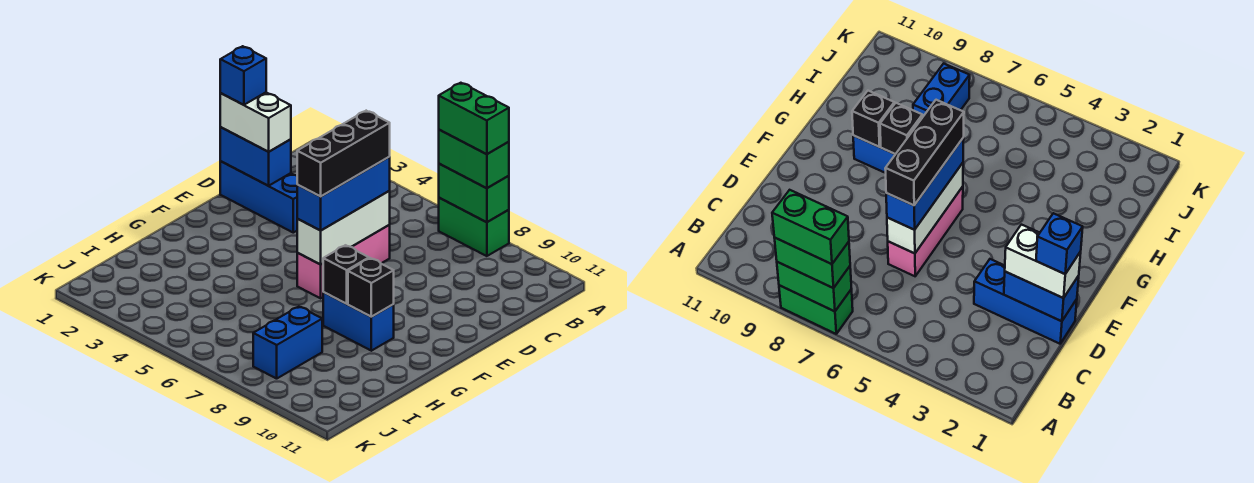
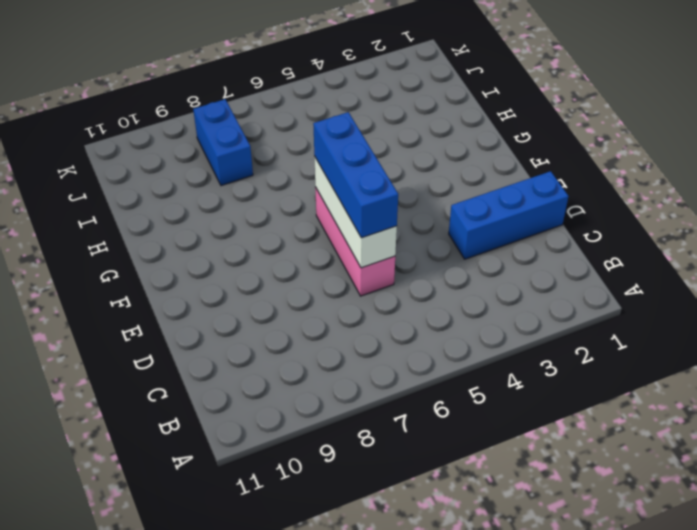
none -> green 1x2 brick [439,198,509,256]
none -> blue 1x2 brick [323,292,394,351]
none -> green 1x2 brick [439,164,509,222]

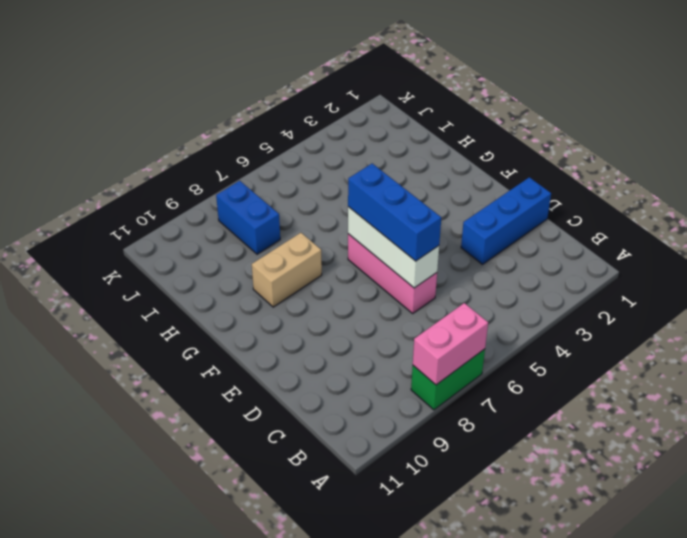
pink 1x2 brick [413,303,488,385] -> green 1x2 brick [439,164,509,222]
tan 1x2 brick [252,233,322,307] -> blue 1x2 brick [323,292,394,351]
none -> blue 1x2 brick [220,127,291,186]
none -> black 1x1 brick [323,245,369,304]
none -> black 1x1 brick [348,258,394,317]

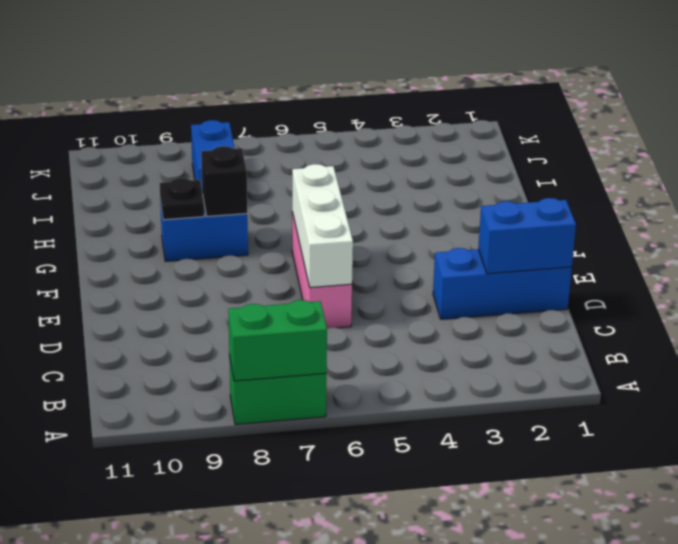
black 1x1 plate [159,178,204,220] -> black 1x1 brick [348,258,394,317]
none -> green 1x2 brick [439,130,509,188]
none -> white 1x2 brick [220,92,291,152]
none -> blue 1x3 brick [297,157,390,230]

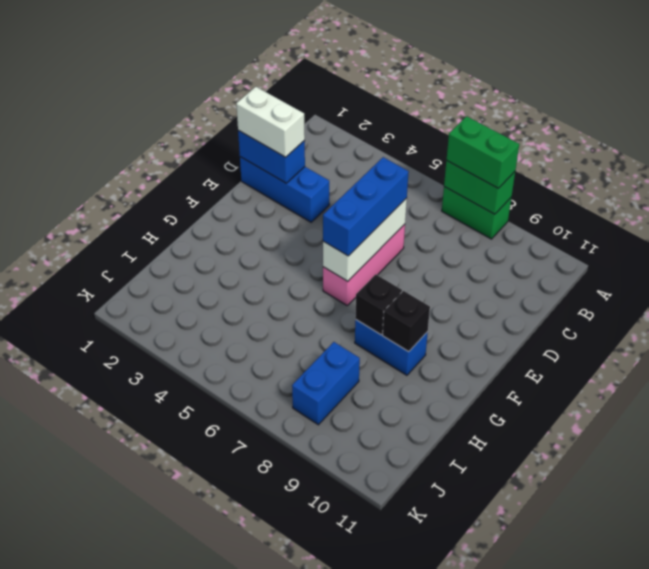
none -> green 1x2 brick [439,83,509,154]
none -> blue 1x1 brick [220,46,266,105]
none -> black 1x3 brick [297,111,390,196]

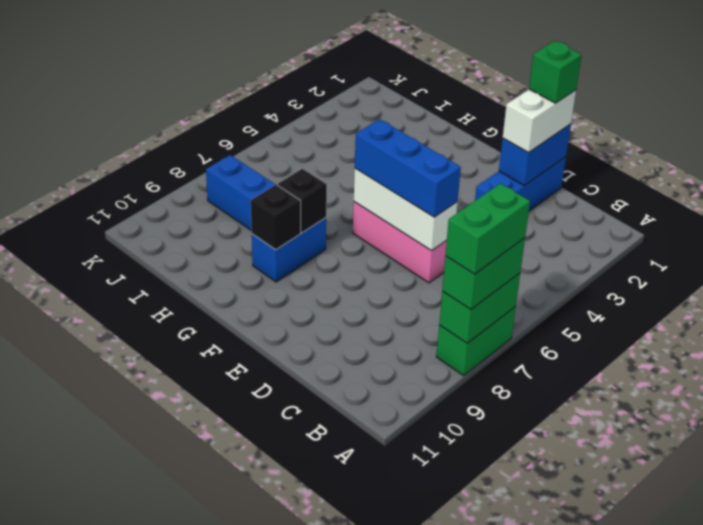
green 1x1 brick [529,41,582,103] -> blue 1x1 brick [220,46,266,105]
none -> black 1x3 brick [297,111,390,196]

